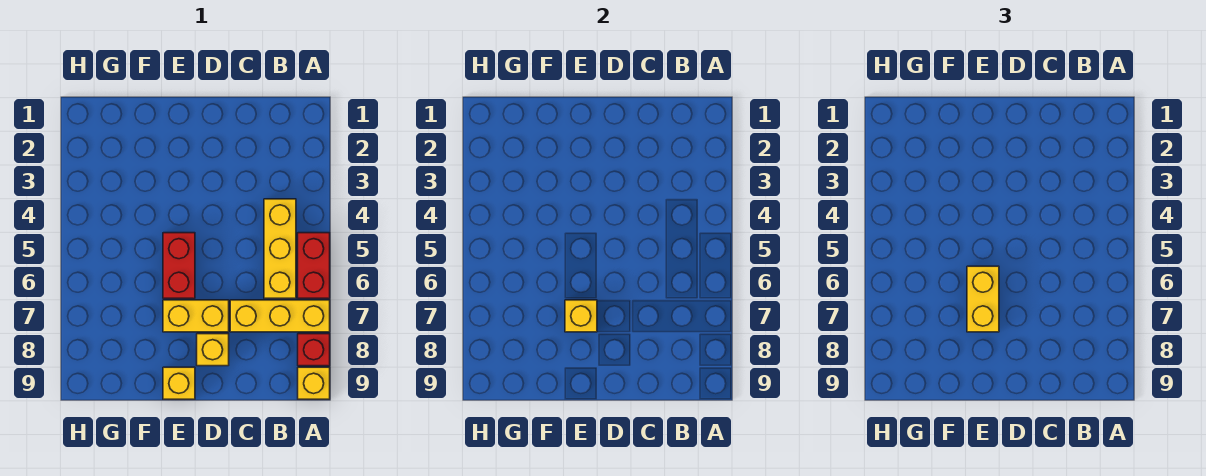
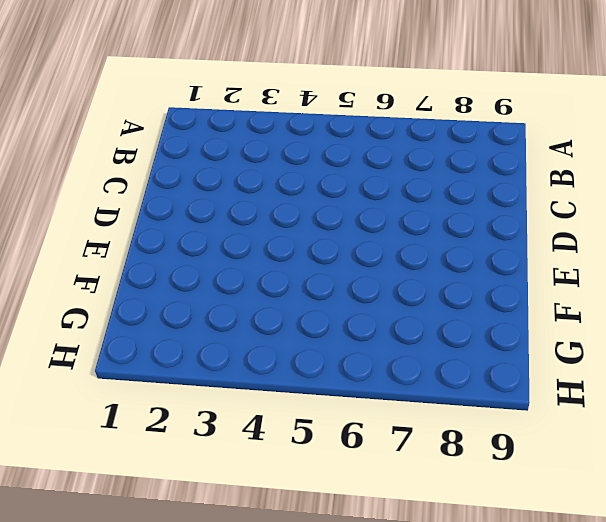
none -> red 1x2 brick [298,233,330,298]
none -> yellow 1x3 brick [230,300,330,332]

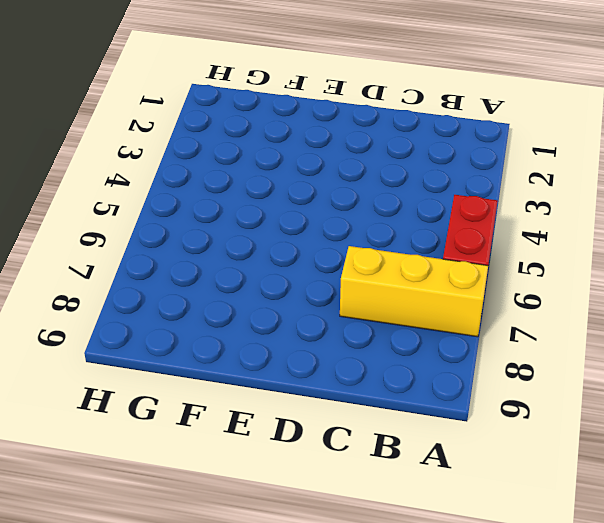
none -> red 1x1 brick [298,334,330,366]
none -> yellow 1x1 brick [298,367,330,399]

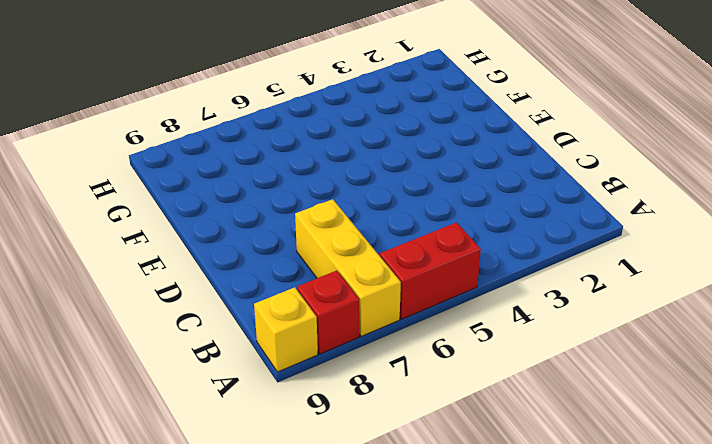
none -> yellow 1x3 brick [264,199,296,298]
none -> yellow 1x2 brick [163,300,229,332]

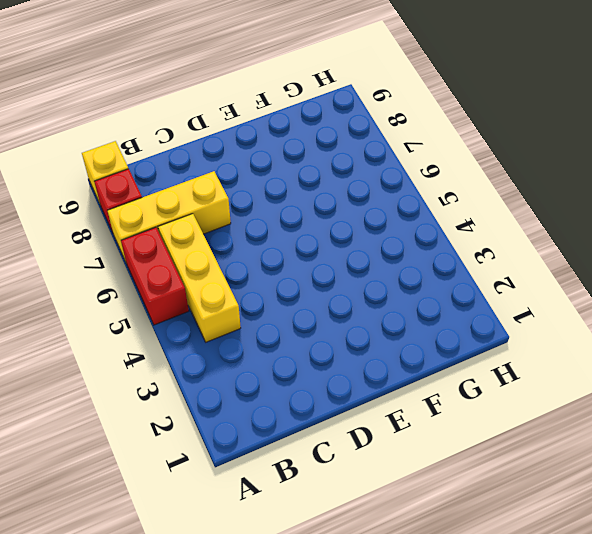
none -> yellow 1x2 brick [163,300,229,332]
none -> yellow 1x1 brick [197,334,229,366]

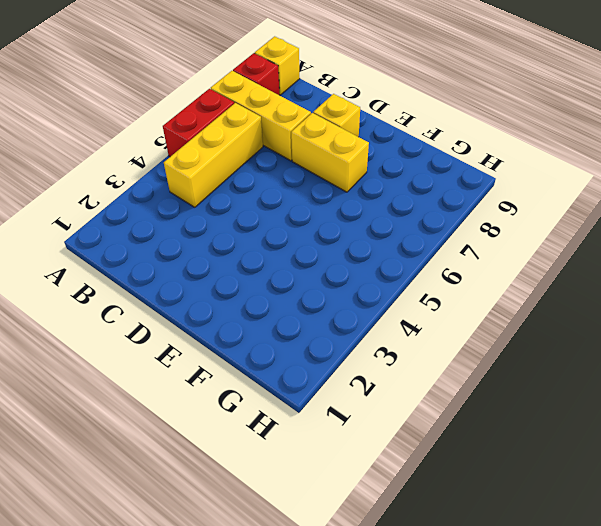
none -> red 1x2 brick [163,233,195,298]
none -> yellow 1x1 brick [163,367,195,399]

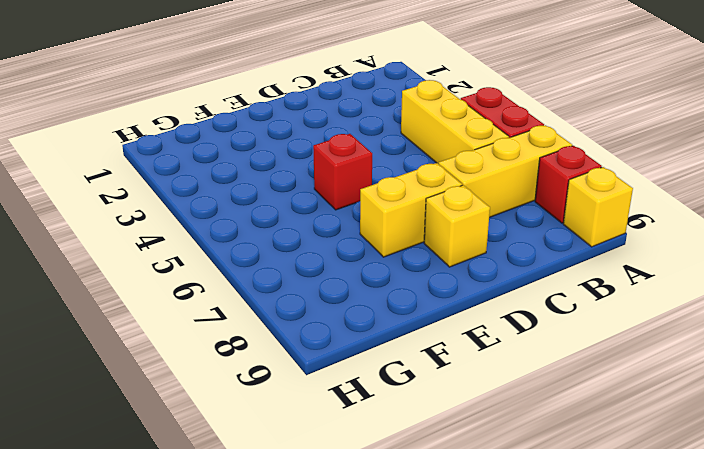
red 1x1 brick [313,134,372,210] -> red 1x2 brick [163,233,195,298]
none -> yellow 1x1 brick [163,367,195,399]
none -> yellow 1x1 brick [565,300,597,332]

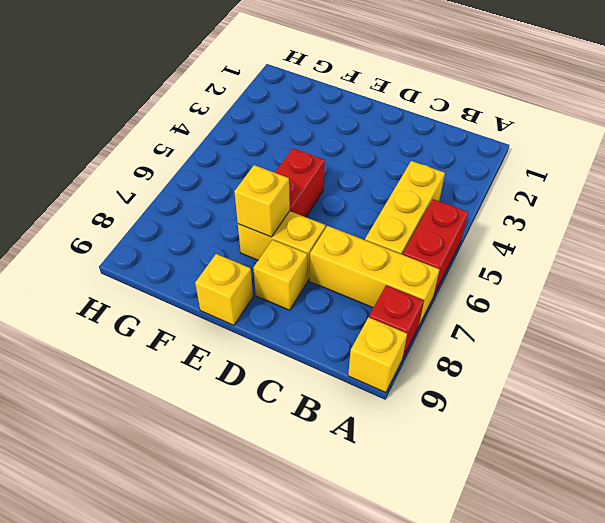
none -> yellow 1x2 brick [967,266,999,332]

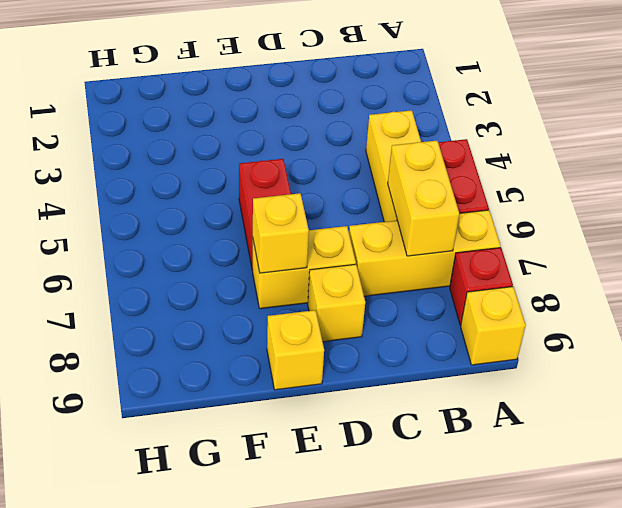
yellow 1x2 brick [388,141,459,256] -> yellow 1x2 brick moved to [967,266,999,332]

